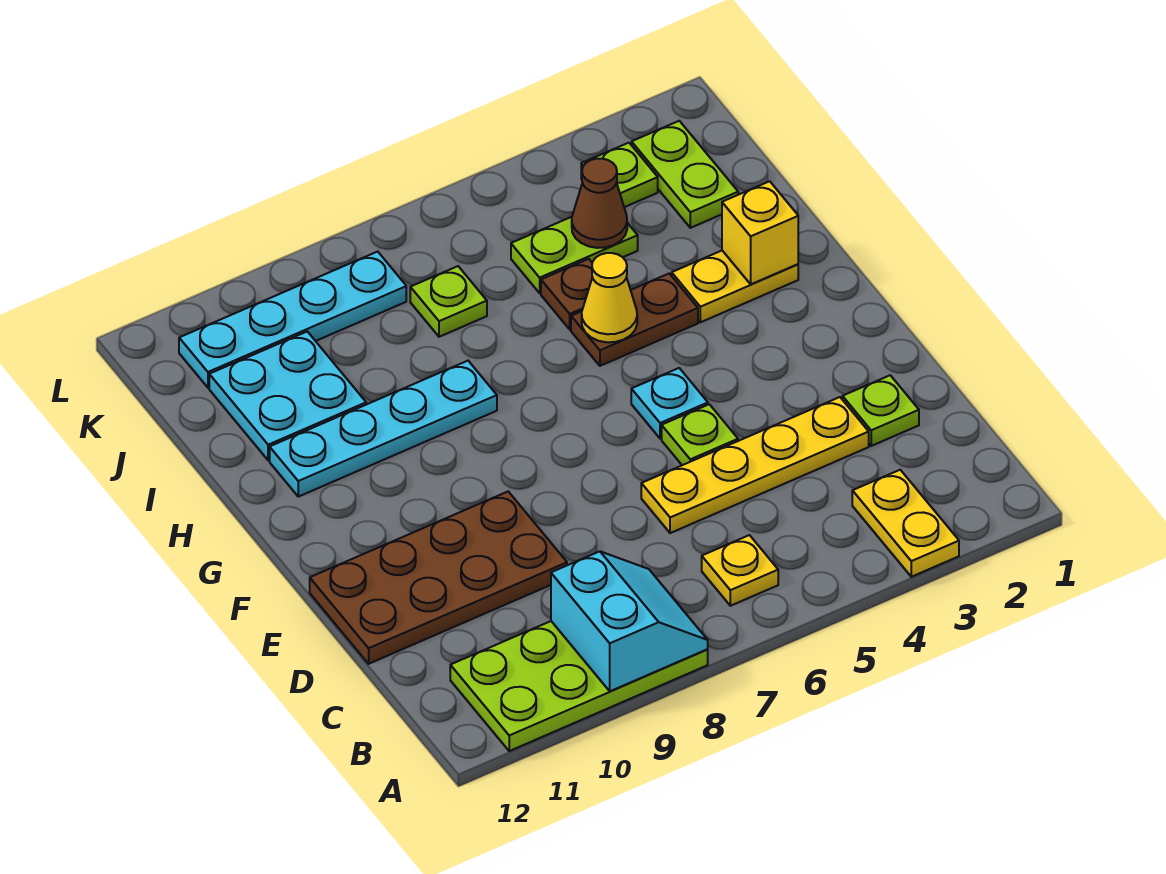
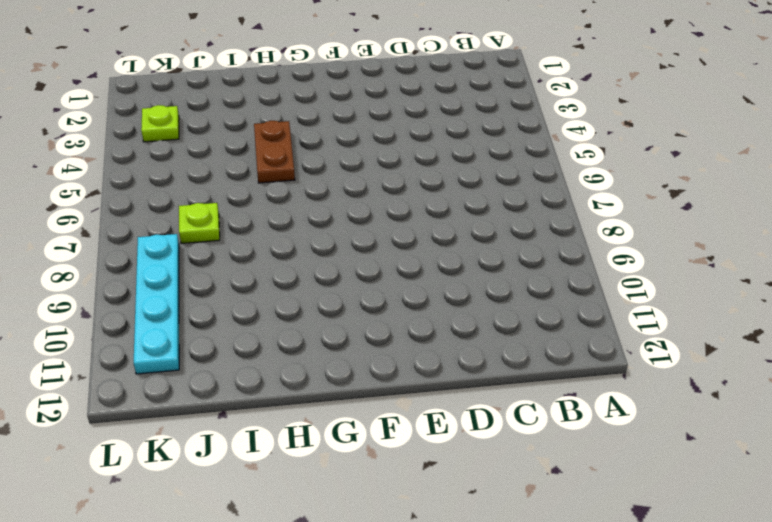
none -> yellow 1x2 plate [852,470,959,577]
none -> lime 2x4 plate [450,621,708,751]
none -> yellow 1x1 plate [702,535,778,606]

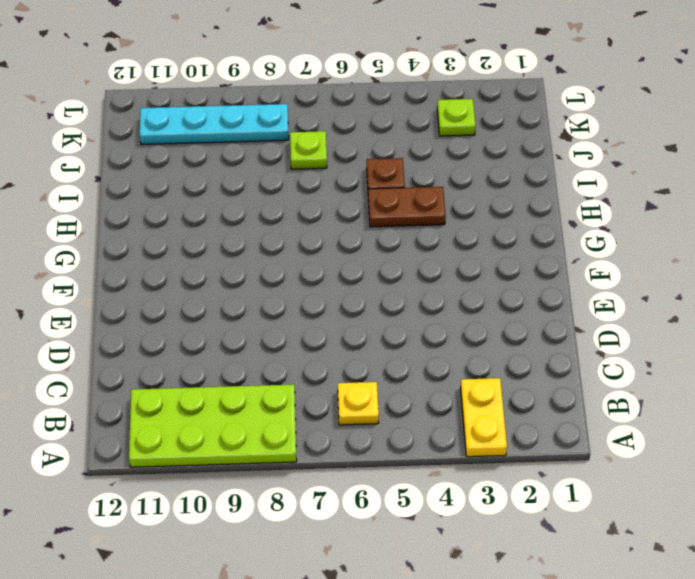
none -> lime 1x1 plate [842,375,919,446]
none -> yellow 1x4 plate [641,397,869,533]
none -> brown 2x4 plate [310,492,567,664]

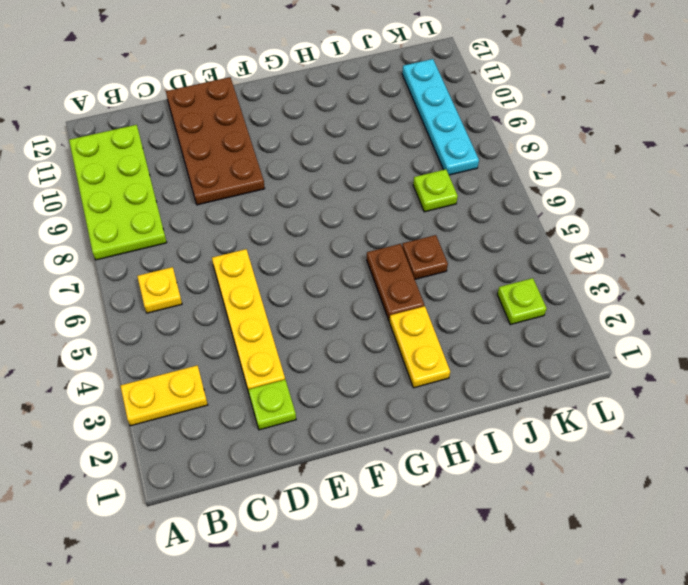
none -> lime 1x1 plate [662,404,738,465]
none -> cyan 1x1 plate [631,368,708,439]
none -> cyan 1x4 plate [270,361,497,497]

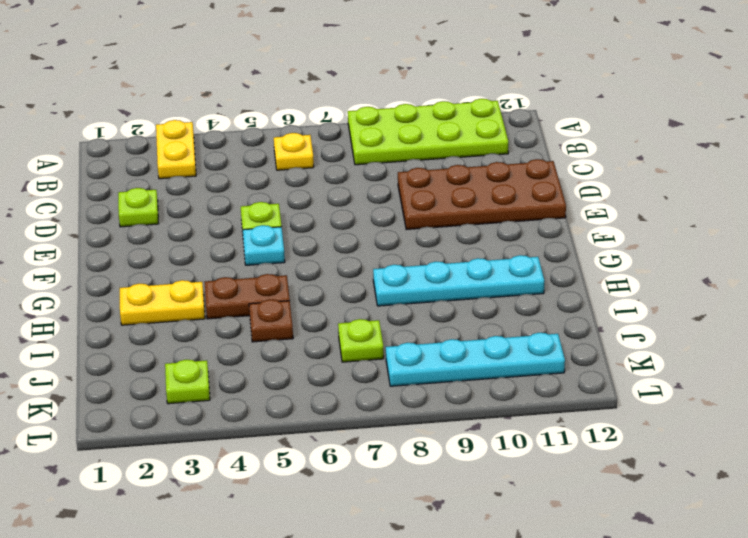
none -> yellow 1x4 plate [641,397,869,533]
none -> cyan 2x2 plate [209,332,366,460]
none -> lime 1x2 plate [632,121,738,228]

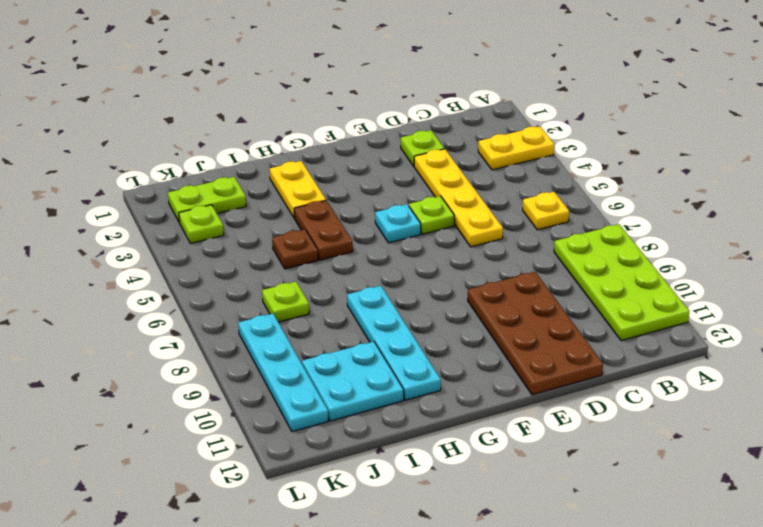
none -> lime 1x2 plate [511,217,638,293]
none -> cyan 2x2 slope [551,551,708,691]
none -> yellow 1x1 brick [722,181,798,284]

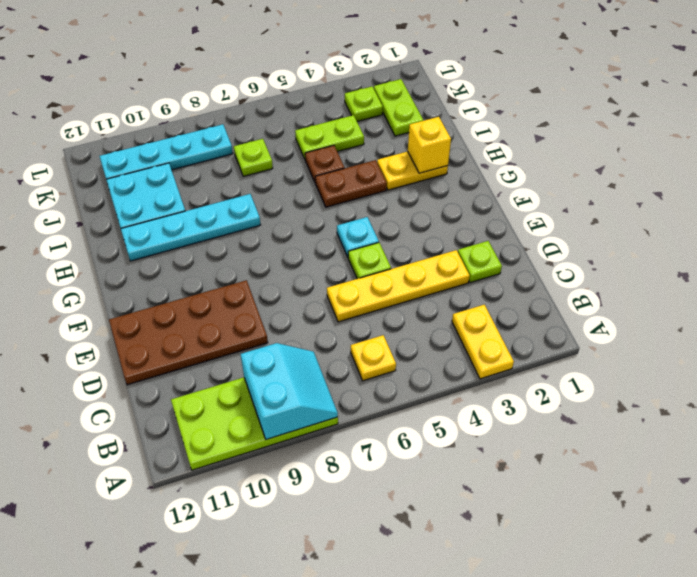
none -> yellow 1x1 cone [582,253,637,342]
none -> brown 1x1 cone [572,159,627,248]

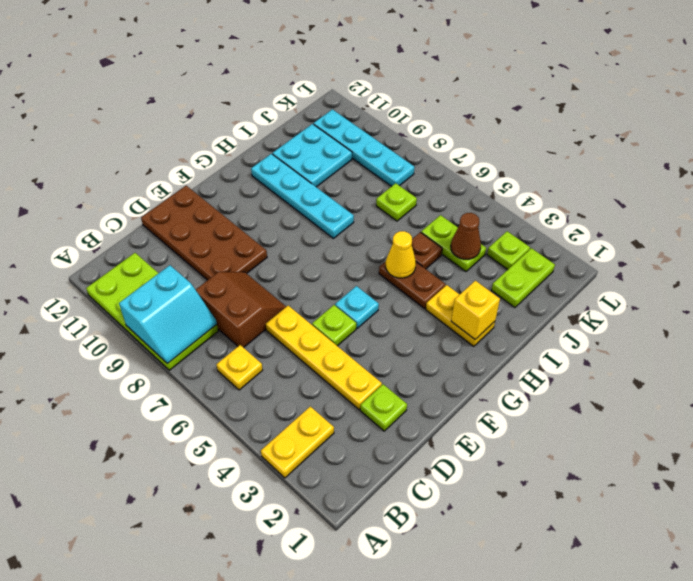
brown 2x2 slope [196,272,286,348] -> none

